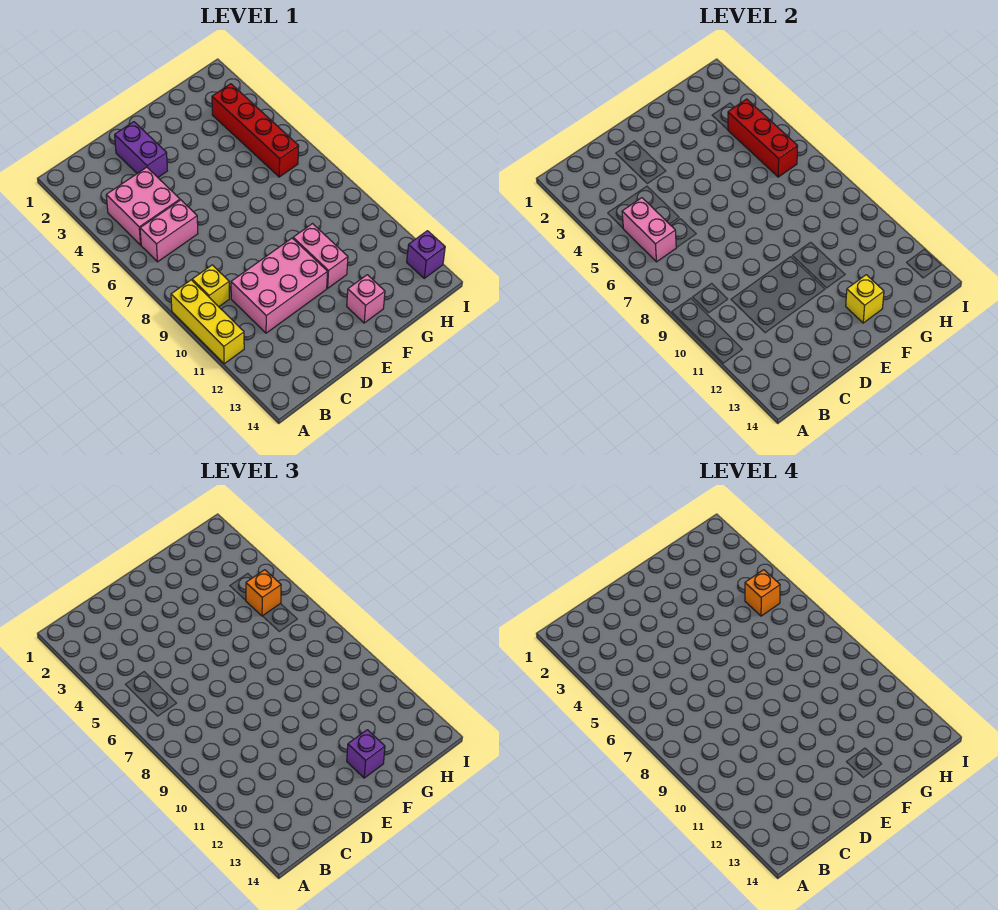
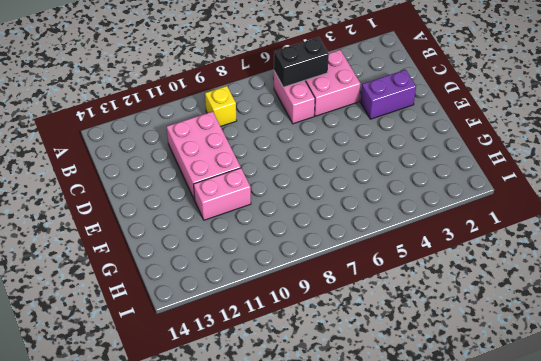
black 1x2 brick [274,37,329,87] -> pink 1x2 brick [622,198,676,262]
none -> yellow 1x3 brick [171,280,244,364]
none -> pink 1x1 brick [347,275,385,323]
none -> red 1x4 brick [212,84,299,177]

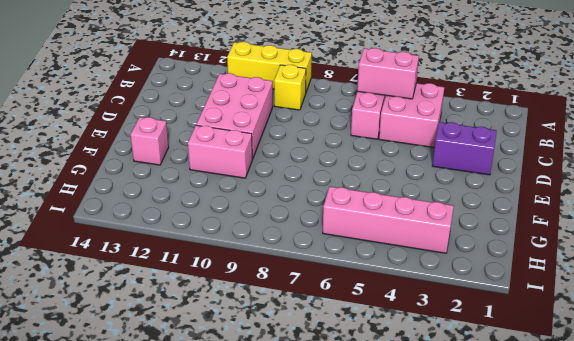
pink 1x4 brick [323,187,454,253] -> red 1x4 brick [212,84,299,177]
none -> purple 1x1 brick [407,231,445,278]
none -> yellow 1x1 brick [846,275,884,323]
none -> red 1x3 brick [728,99,798,177]

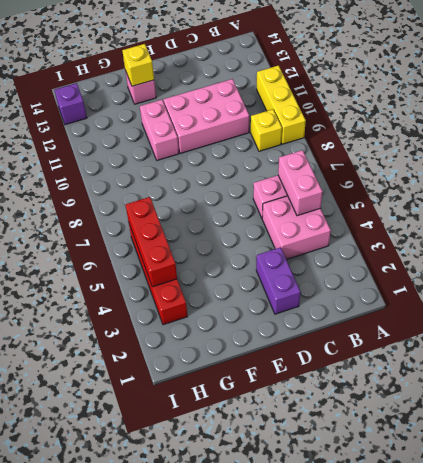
none -> purple 1x1 brick [347,730,385,778]
none -> orange 1x1 brick [246,570,281,616]
none -> orange 1x1 brick [745,570,780,616]

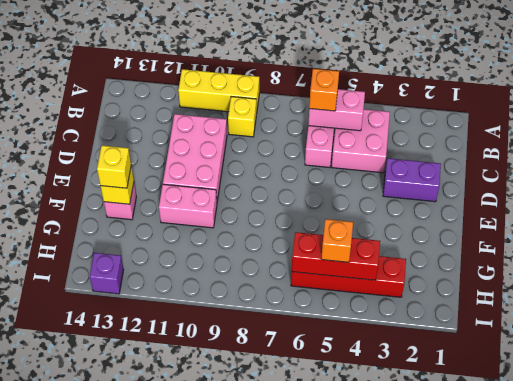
orange 1x1 brick [309,69,339,111] -> orange 1x1 brick moved to [745,570,780,616]
yellow 1x1 brick [97,145,131,188] -> purple 1x1 brick [347,730,385,778]

